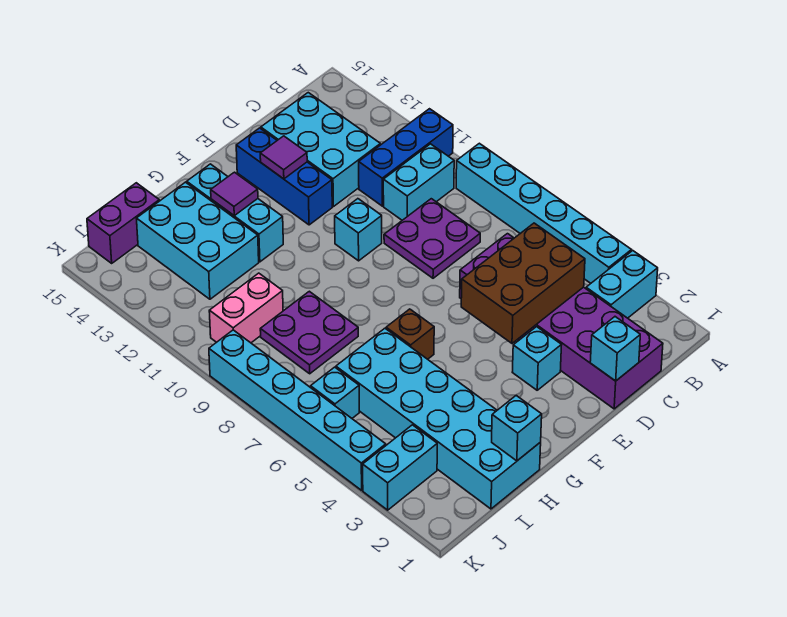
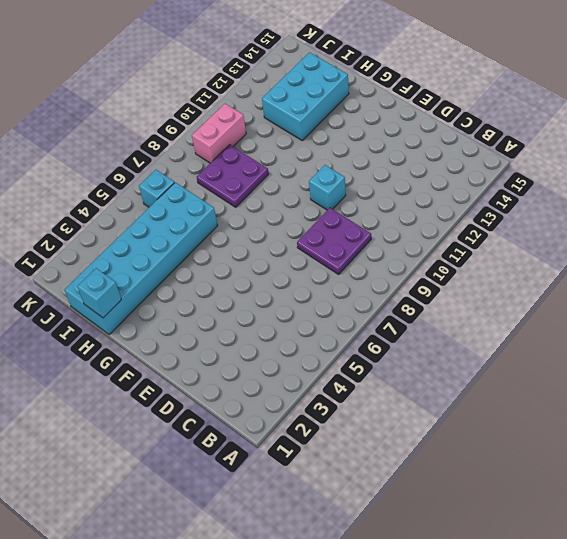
pink 1x2 brick [192,104,246,163] -> pink 1x2 brick turned to [209,273,283,343]
none -> cyan 1x2 brick [586,251,658,318]
none -> cyan 1x6 brick [456,143,631,283]
none -> blue 1x3 brick [359,109,453,206]

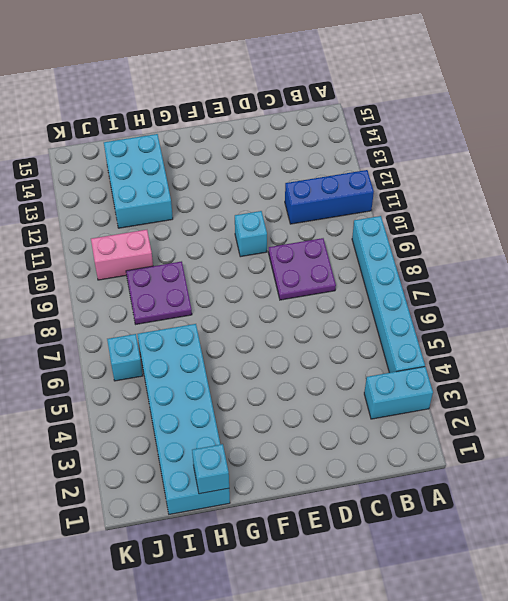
none -> cyan 1x2 brick [383,144,454,220]
none -> purple 2x6 brick [460,234,663,409]
none -> cyan 2x3 brick [261,93,380,207]

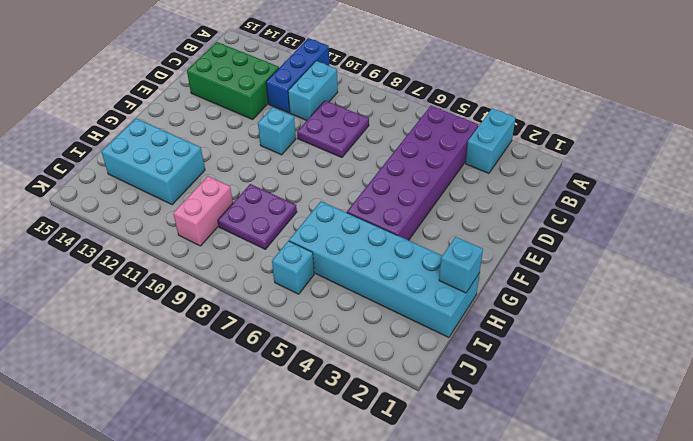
purple 2x6 brick [347,106,478,240] -> purple 2x6 brick turned to [460,234,663,409]
green 2x3 brick [187,42,279,119] -> cyan 2x3 brick [261,93,380,207]
none -> cyan 1x6 brick [456,143,631,283]
none -> cyan 1x1 brick [512,327,561,390]
none -> blue 1x3 brick [236,128,332,225]

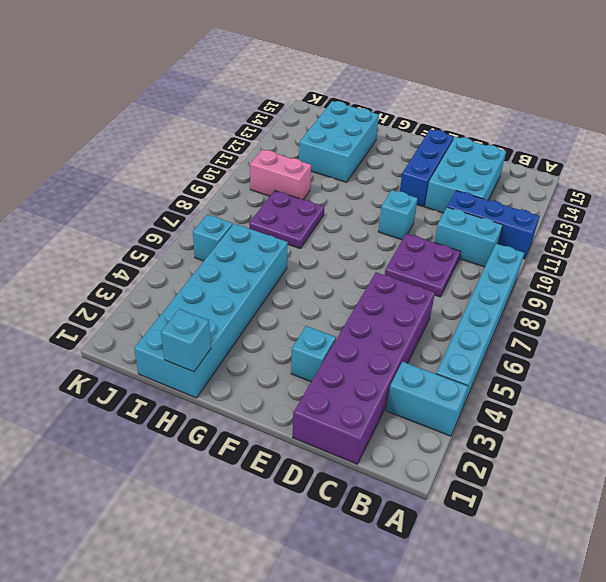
none -> brown 1x1 brick [386,309,434,359]
none -> cyan 1x3 brick [187,164,283,262]
none -> purple 1x2 brick [87,183,159,263]

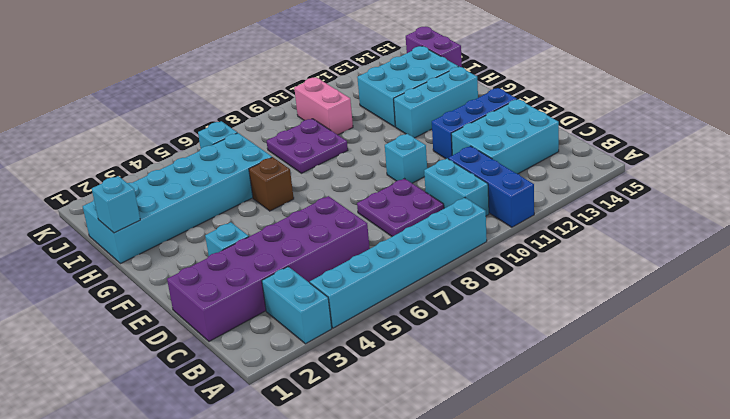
none -> cyan 1x2 brick [363,425,437,510]
none -> cyan 1x6 brick [209,330,386,490]
none -> brown 2x3 brick [461,223,585,343]

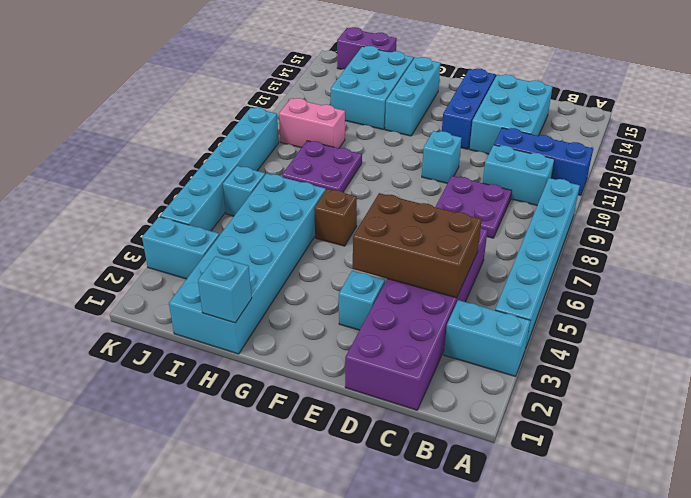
none -> cyan 1x1 brick [590,317,640,381]
none -> purple 1x1 tile [260,136,307,179]
none -> purple 1x1 tile [211,172,258,216]

